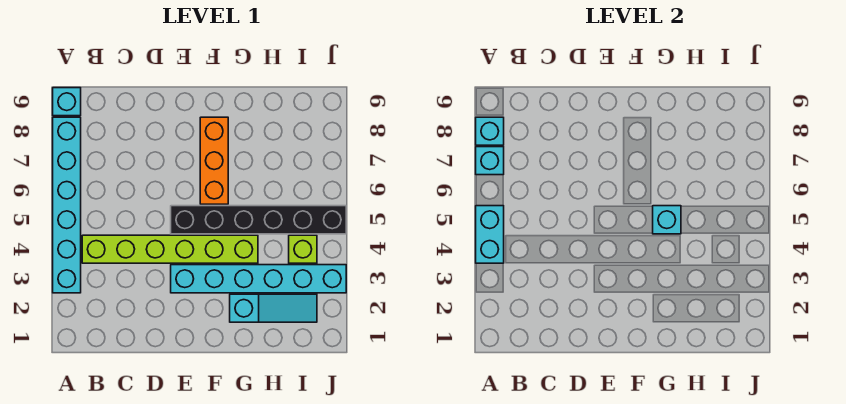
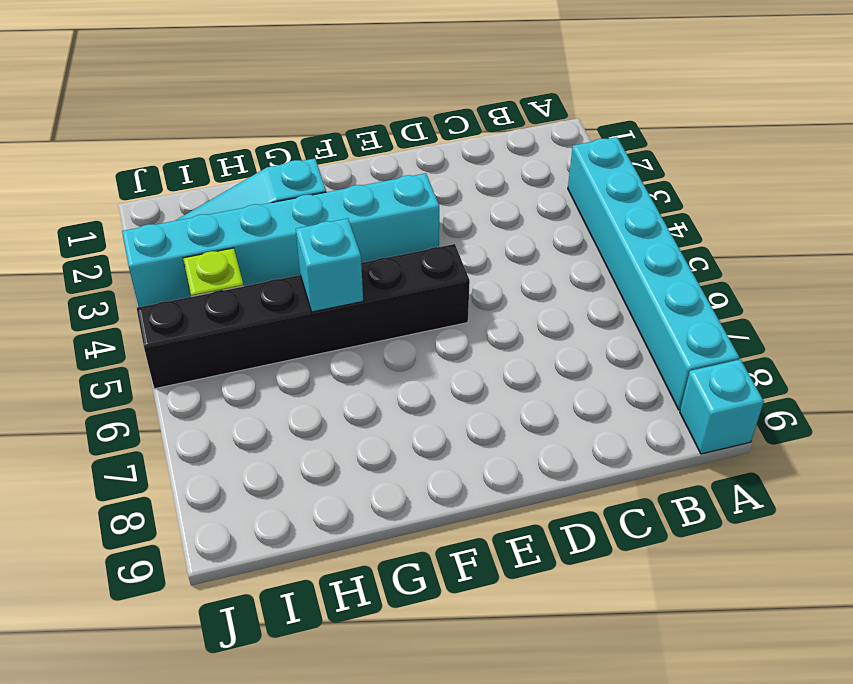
none -> lime 1x6 brick [82,235,258,263]
none -> orange 1x3 brick [200,117,228,204]
none -> cyan 1x2 brick [476,206,504,263]

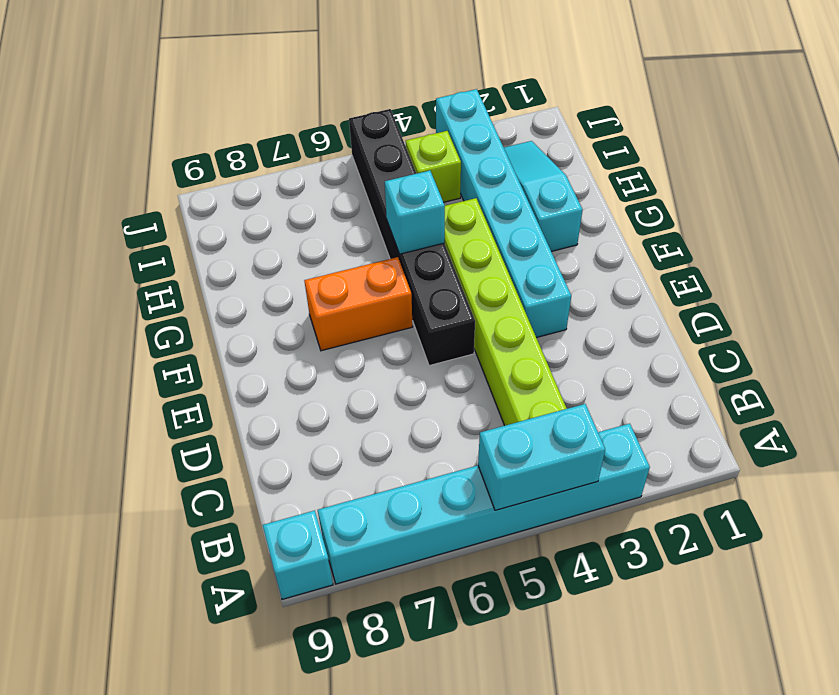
orange 1x2 brick [304,257,413,351] -> orange 1x3 brick [200,117,228,204]
none -> cyan 1x1 brick [476,147,504,175]
none -> cyan 1x1 brick [476,117,504,145]

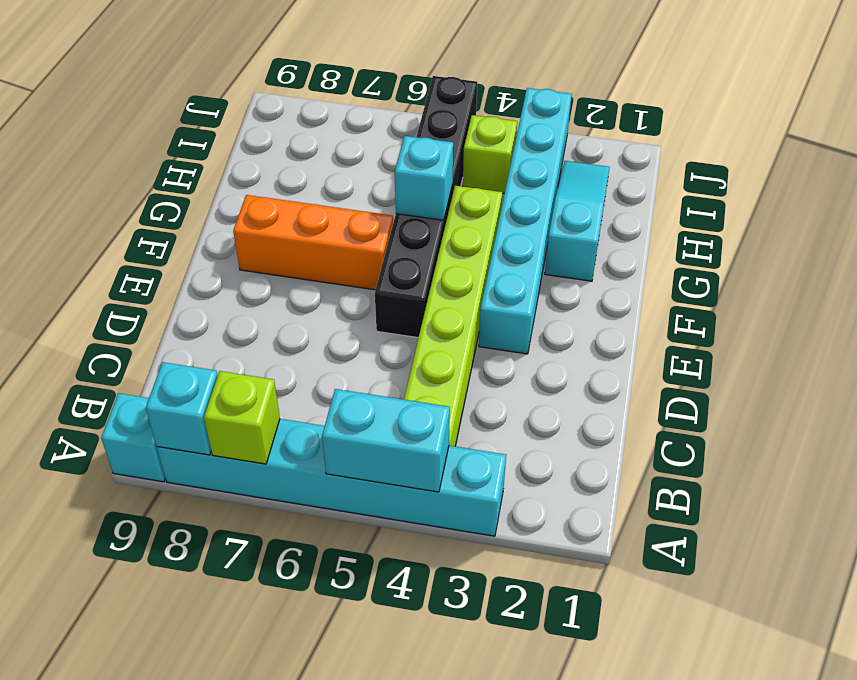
lime 1x1 brick [204,371,280,464] -> cyan 1x1 brick [476,147,504,175]

